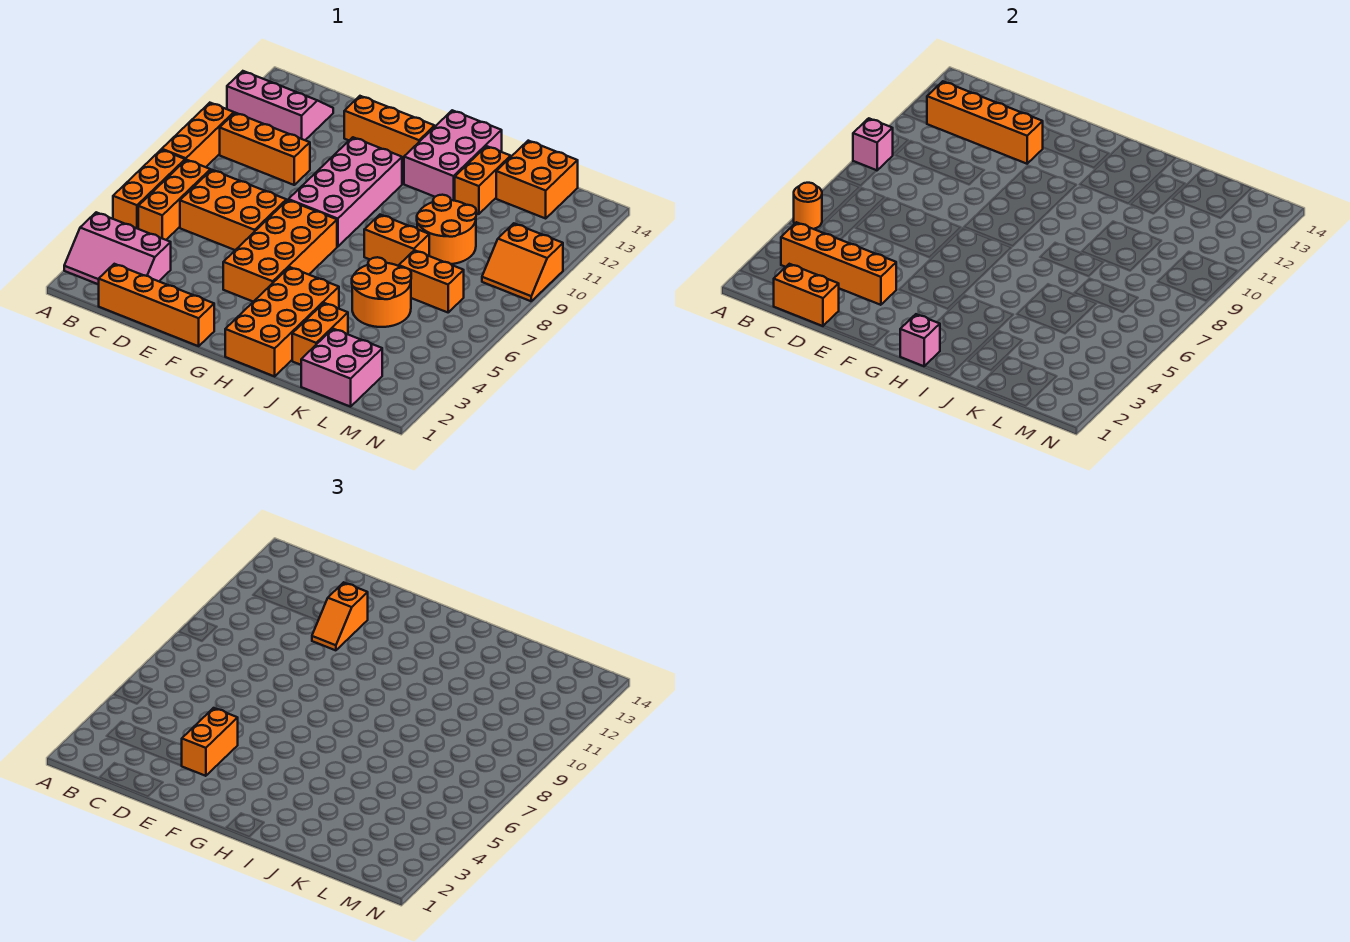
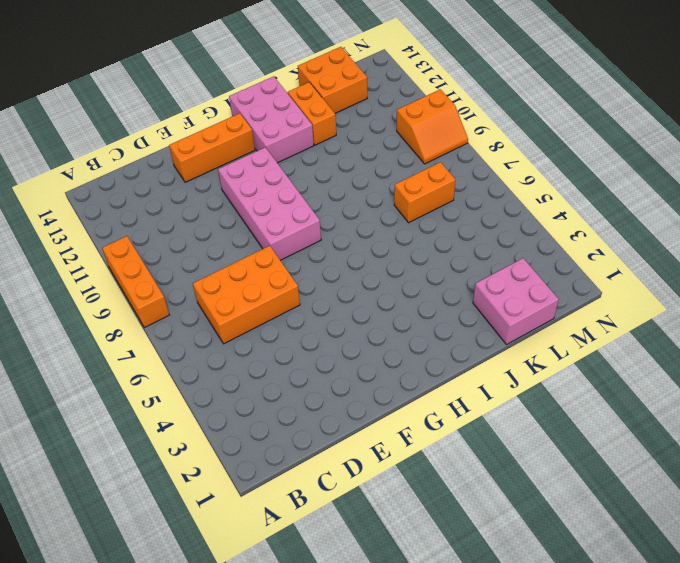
none -> pink 2x3 slope [64,212,171,284]
none -> orange 1x3 brick [113,150,185,229]
none -> pink 2x3 slope [227,71,333,140]
none -> orange 1x3 brick [138,160,210,240]

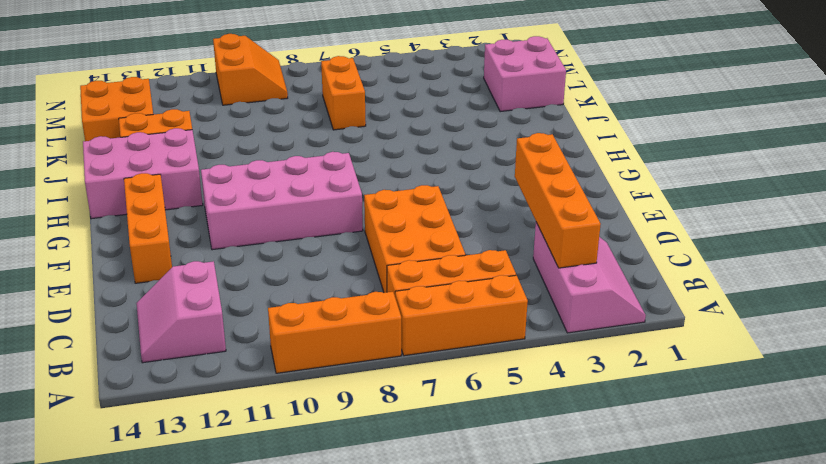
pink 2x2 slope [136,261,226,363] -> pink 2x3 slope [227,71,333,140]
none -> orange 1x3 brick [220,113,310,185]
none -> orange 1x4 brick [99,264,214,346]
none -> orange 2x4 brick [223,200,337,302]
none -> orange 2x4 brick [225,267,339,376]

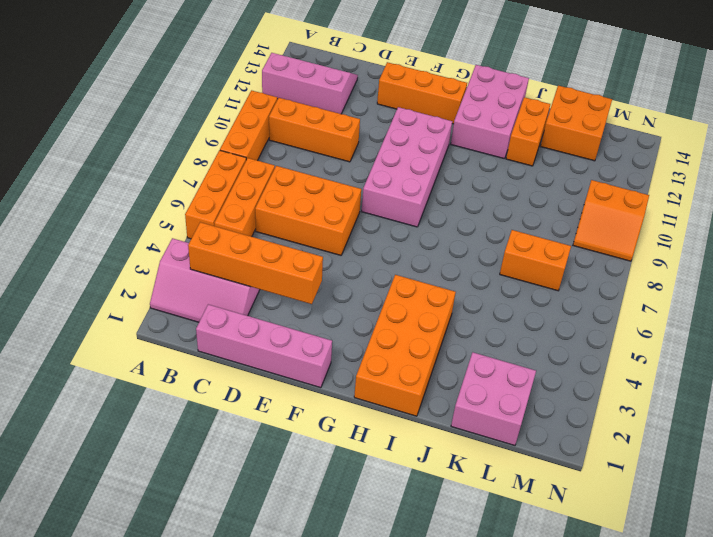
pink 1x4 brick [196,304,332,388] -> orange 1x4 brick [99,264,214,346]
none -> orange 2x4 brick [223,200,337,302]
none -> orange 1x2 brick [364,215,429,266]
none -> orange 1x2 brick [292,303,348,365]
none -> orange 2x2 round brick [352,257,411,327]

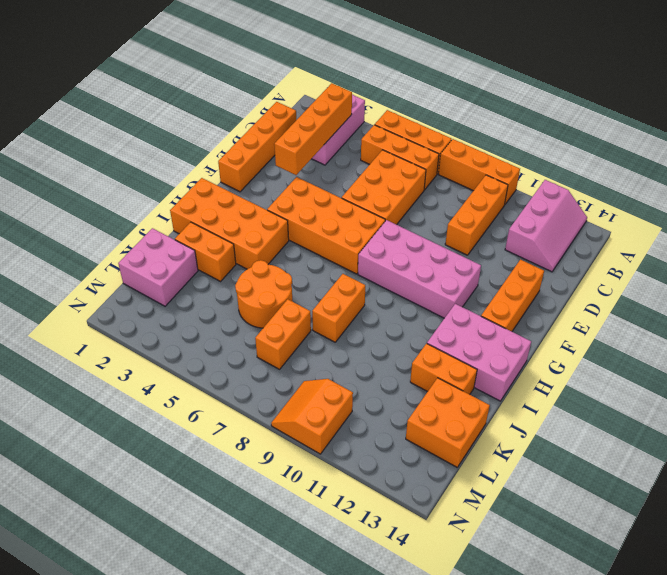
none -> orange 2x2 round brick [417,195,476,264]
none -> orange 1x1 round brick [794,183,822,229]
none -> pink 1x1 brick [853,118,893,170]
none -> orange 1x4 brick [927,81,1043,164]

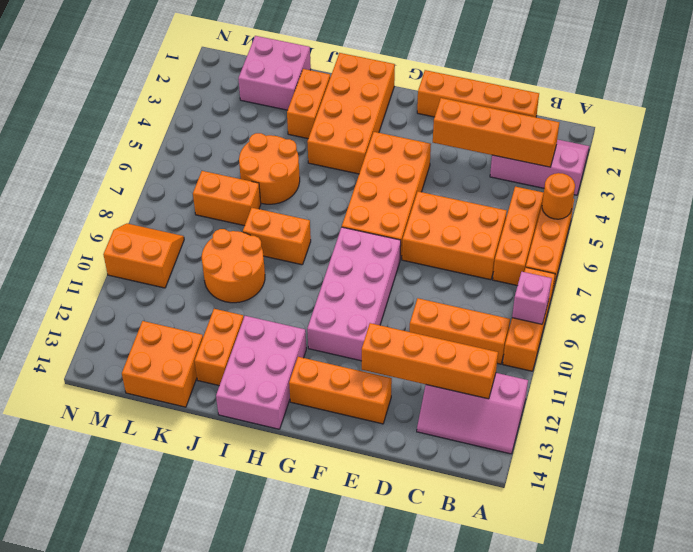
none -> orange 1x2 brick [774,264,839,326]
none -> pink 1x1 brick [900,314,940,366]
none -> orange 1x2 brick [182,708,238,776]
none -> orange 1x2 slope [312,582,368,650]

